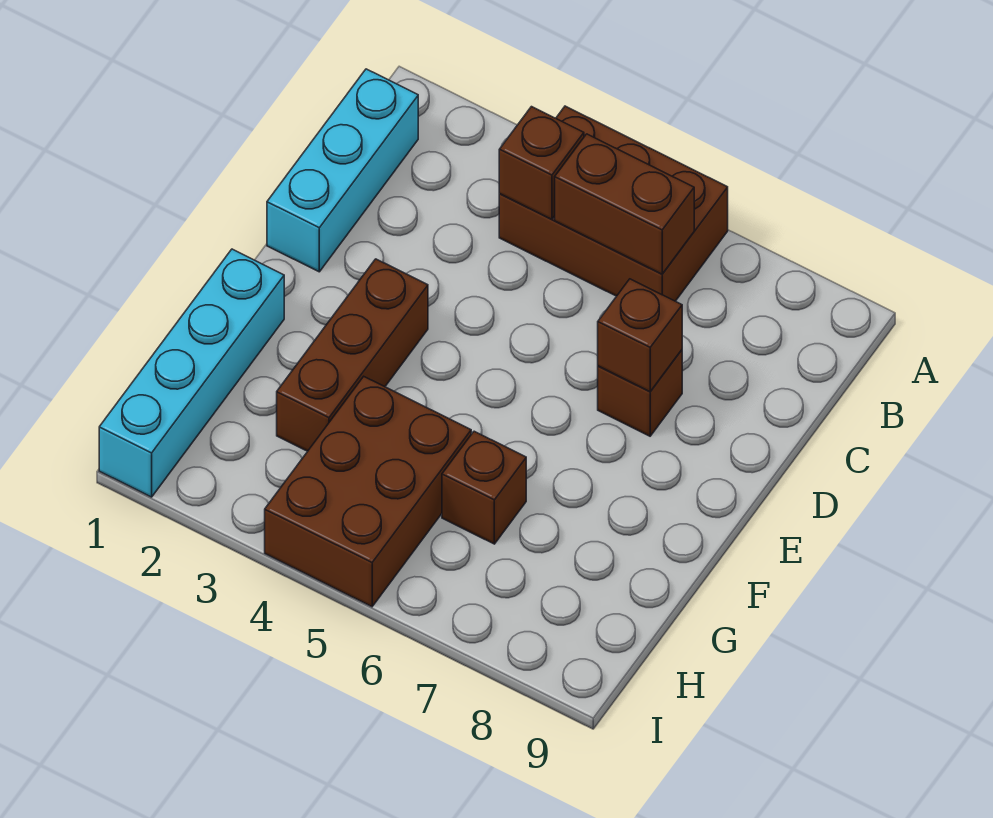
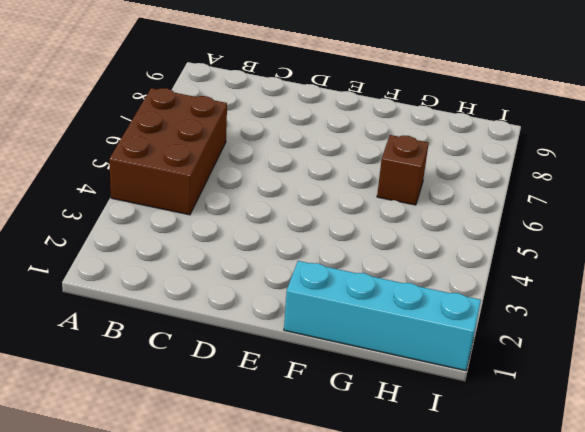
none -> cyan 1x3 brick [267,69,418,272]
none -> brown 1x1 brick [598,350,682,436]

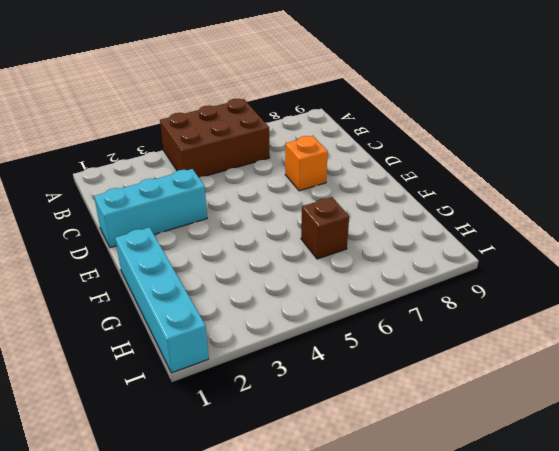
cyan 1x3 brick [94,169,207,248] -> cyan 1x3 brick turned to [267,69,418,272]
orange 1x1 brick [285,136,328,191] -> brown 1x1 brick [598,350,682,436]
none -> brown 1x3 brick [277,259,428,451]
none -> brown 2x3 brick [265,377,471,607]

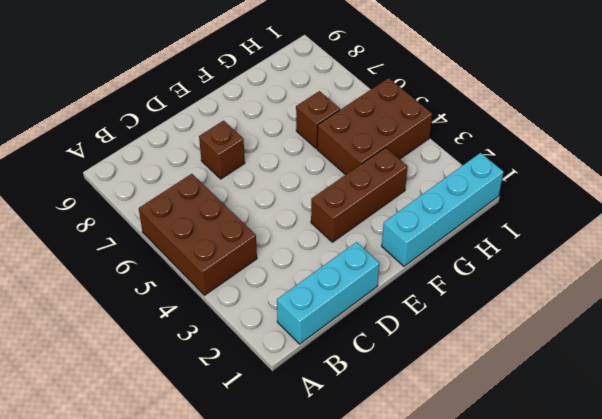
none -> brown 1x1 brick [499,107,584,219]
none -> brown 1x2 brick [555,134,694,274]

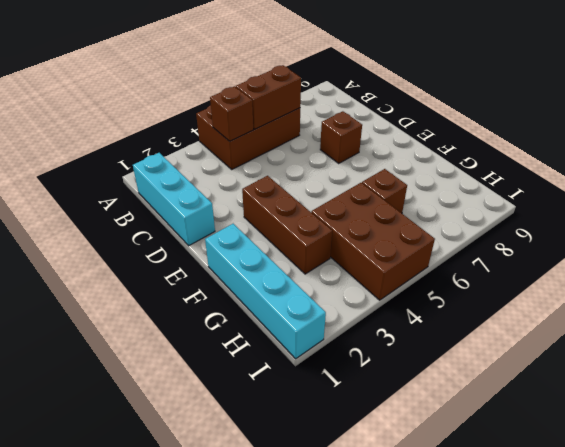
none -> brown 1x1 brick [598,279,682,392]

